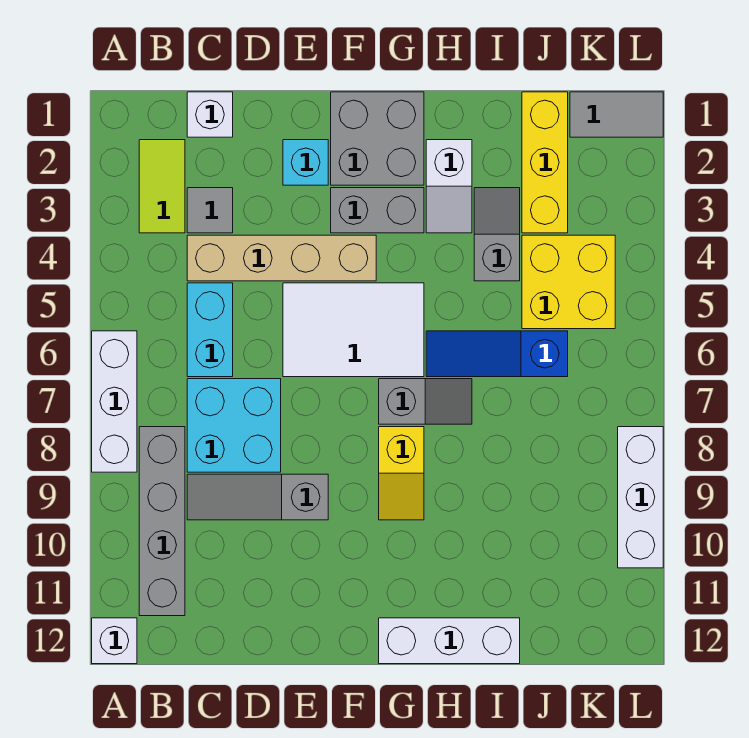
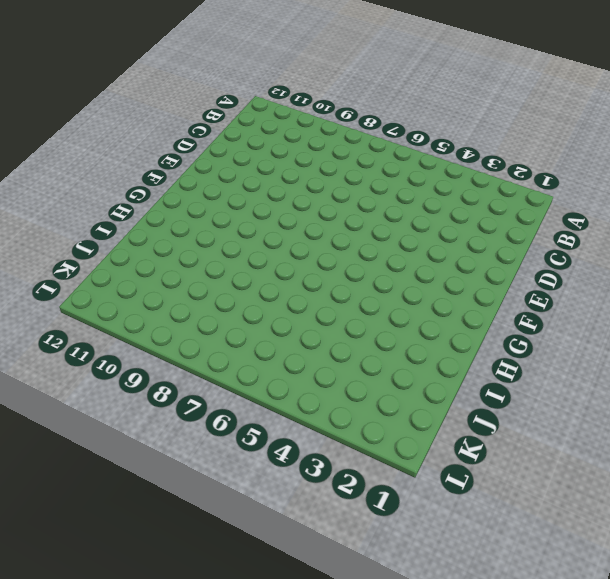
none -> white 1x3 brick [92,331,137,472]
none -> white 1x1 brick [92,618,137,664]
none -> lime 1x2 tile [139,140,185,233]

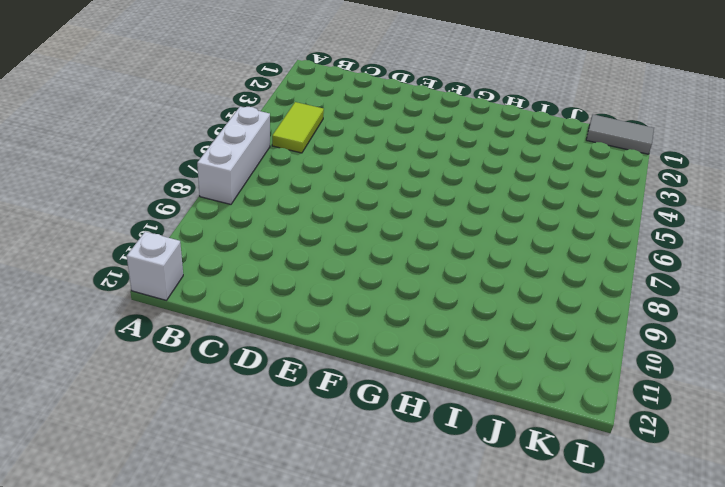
lime 1x2 tile [272,102,324,153] -> lime 1x2 tile moved to [139,140,185,233]
none -> grey 1x4 brick [139,427,185,616]
none -> white 1x1 brick [187,92,233,137]
none -> grey 1x1 tile [187,188,233,233]

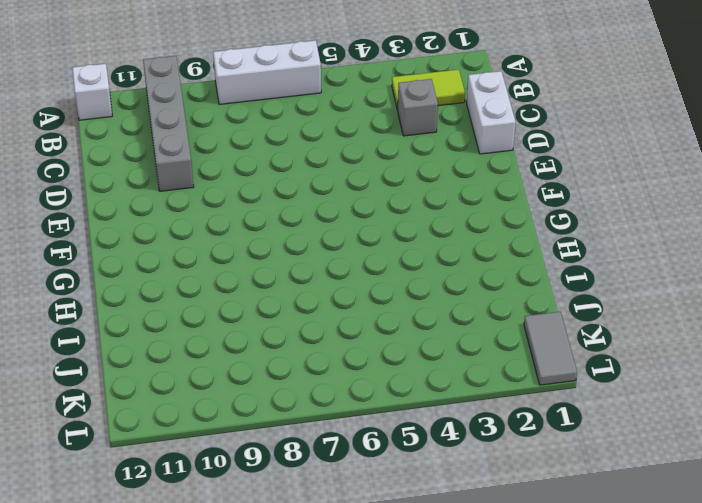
grey 1x4 brick [143,56,194,191] -> grey 1x4 brick turned to [139,427,185,616]
white 1x2 brick [467,71,516,154] -> white 1x1 brick [187,92,233,137]
grey 1x1 brick [398,79,438,136] -> grey 1x1 tile [187,188,233,233]
none -> tan 1x4 brick [187,235,376,281]
none -> cyan 1x2 brick [187,283,233,377]
none -> cyan 2x2 brick [187,379,281,472]

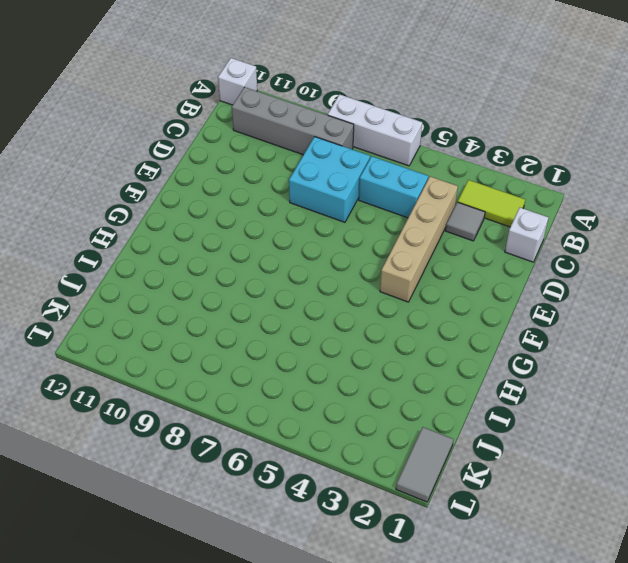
none -> grey 1x3 slope [187,474,328,520]
none -> cyan 1x1 brick [283,140,328,185]
none -> white 2x3 tile [283,283,424,377]

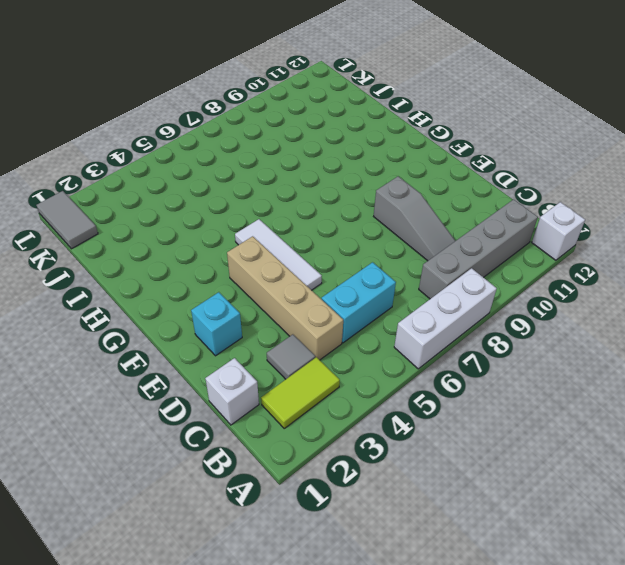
white 1x3 tile [235,219,322,290] -> white 2x3 tile [283,283,424,377]
none -> cyan 2x2 brick [187,379,281,472]
none -> grey 2x2 brick [331,92,424,185]
none -> grey 1x2 brick [331,188,424,233]

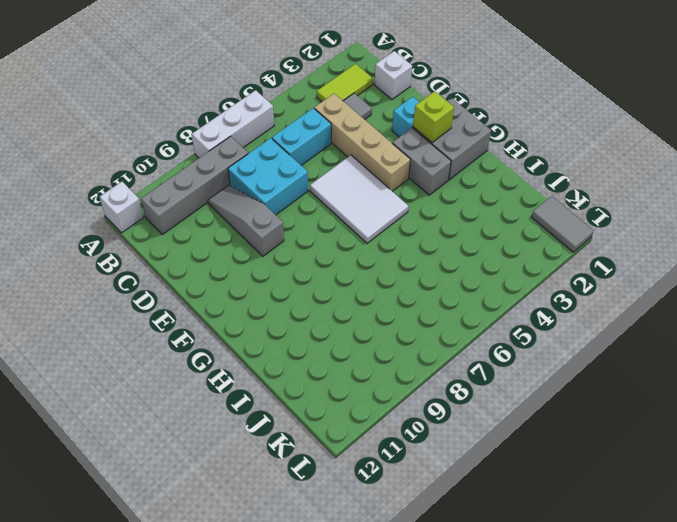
lime 1x1 brick [413,91,454,142] -> none
none -> grey 1x2 slope [379,379,472,424]
none -> yellow 1x2 slope [379,427,424,520]
none -> white 1x3 brick [379,618,520,664]

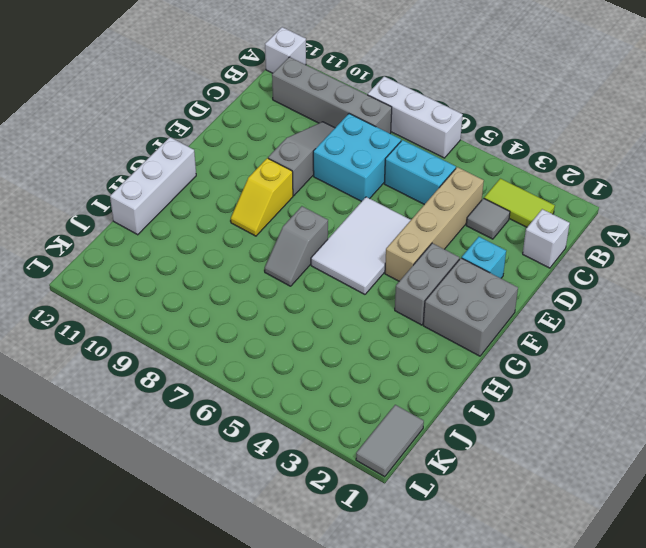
yellow 1x2 slope [231,158,293,236] -> yellow 1x2 slope turned to [379,427,424,520]
none -> white 1x2 slope [426,140,472,233]
none -> blue 1x3 slope [426,331,568,377]
none -> grey 1x2 slope [474,188,520,281]

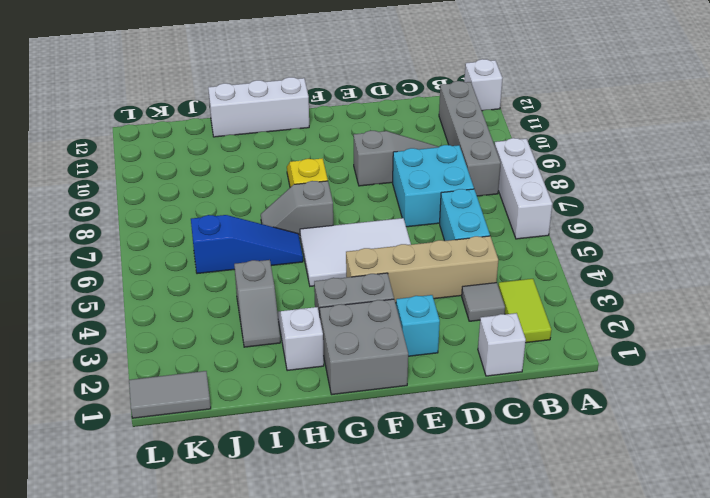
none -> yellow 1x3 brick [522,92,568,233]
none -> yellow 2x2 brick [522,235,615,329]
none -> white 1x3 brick [618,427,663,568]

